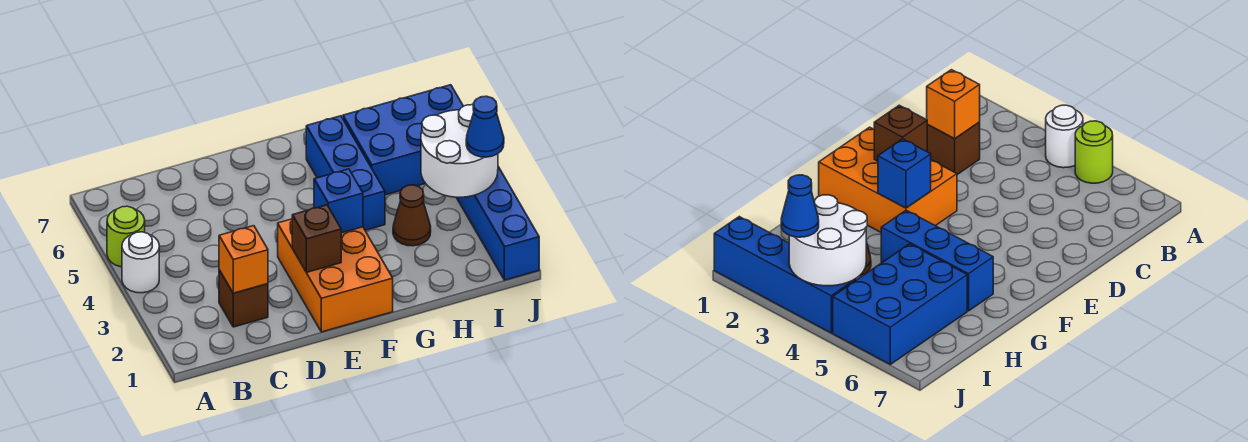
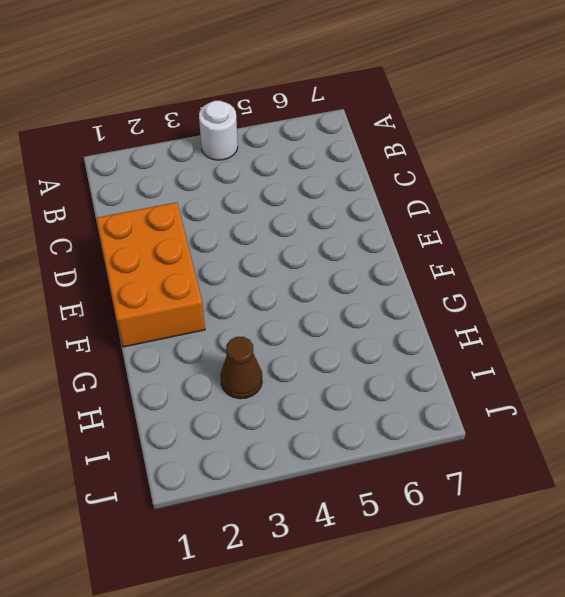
orange 2x3 brick [96,202,205,347] -> orange 2x3 brick turned to [278,219,393,332]
none -> lime 1x1 round brick [107,206,145,267]
none -> brown 1x1 brick [219,270,268,327]
none -> blue 1x3 brick [306,116,385,230]

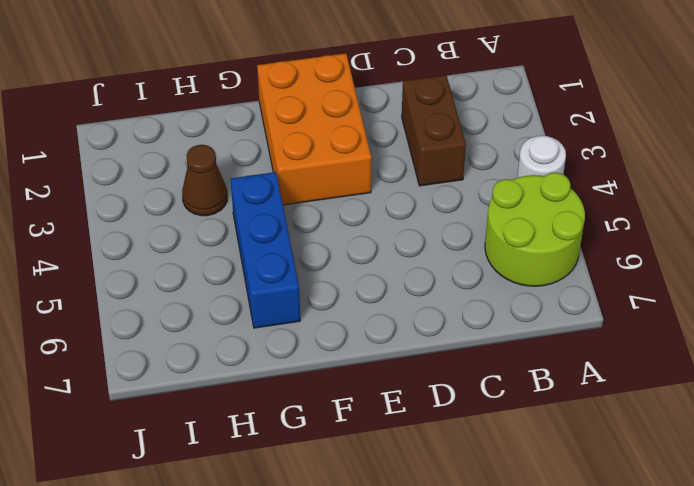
lime 2x2 round brick [485,173,585,286] -> lime 1x1 round brick [107,206,145,267]
brown 1x2 brick [402,75,466,186] -> brown 1x1 brick [219,270,268,327]
none -> blue 2x3 brick [343,85,463,195]
none -> blue 1x4 brick [456,167,539,280]
none -> orange 1x1 brick [219,226,268,293]

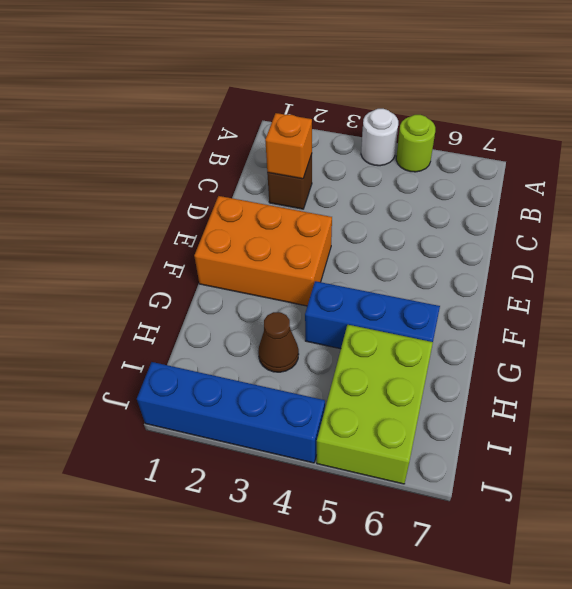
lime 2x3 brick [317,325,433,484] -> blue 2x3 brick [343,85,463,195]
none -> brown 1x1 brick [292,205,341,272]
none -> blue 1x1 brick [314,169,363,233]
none -> white 2x2 round brick [421,105,498,197]

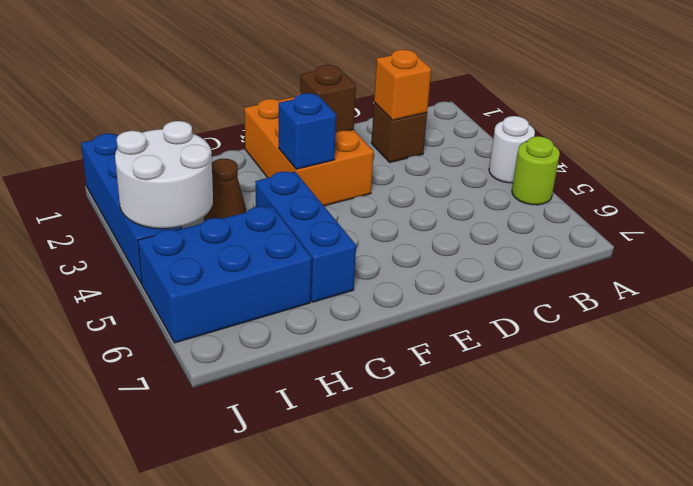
none -> blue 1x1 cone [466,96,504,157]

